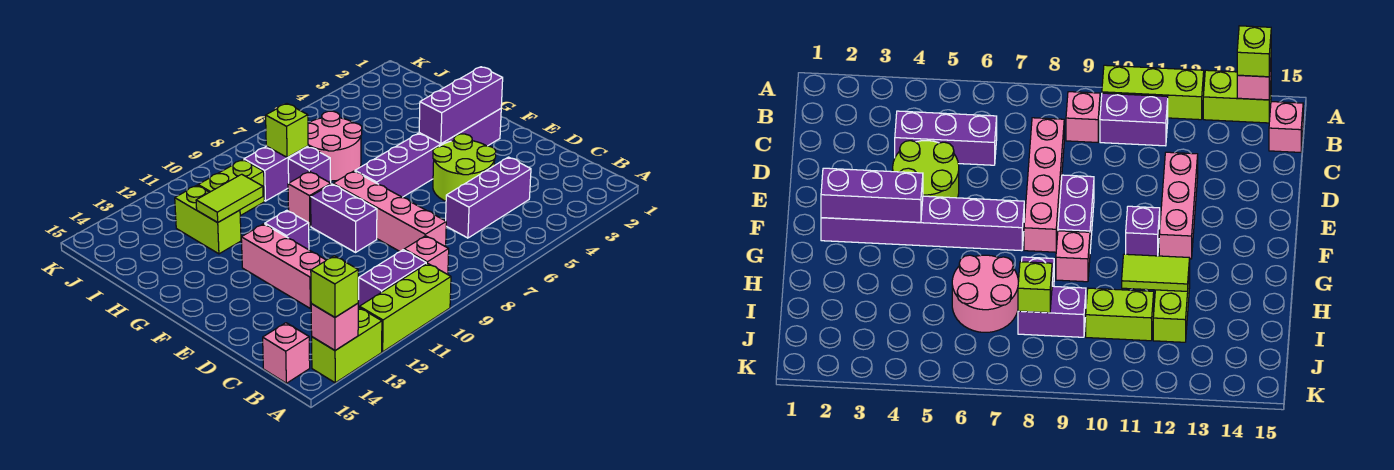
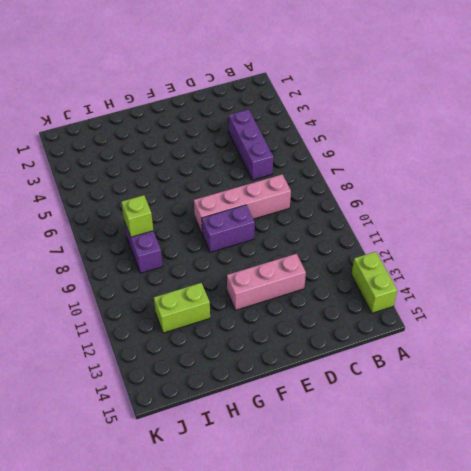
none -> lime 1x3 brick [360,263,451,352]
none -> pink 1x1 brick [404,236,449,274]
none -> purple 1x2 brick [358,250,426,308]

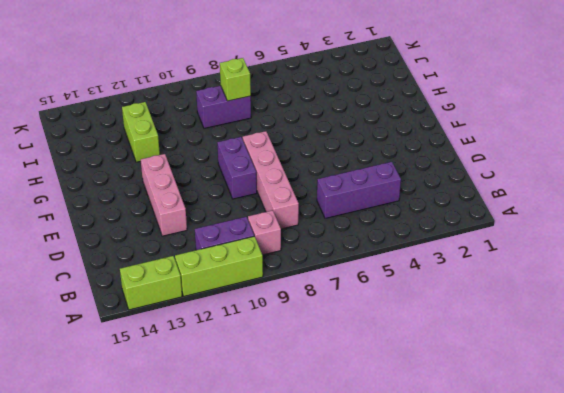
none -> pink 1x1 brick [263,323,310,383]
none -> lime 2x2 round brick [433,134,496,201]
none -> purple 1x6 brick [355,109,501,197]

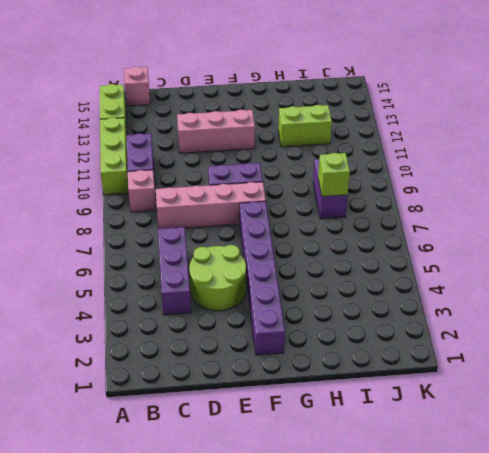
none -> purple 1x1 brick [265,210,309,250]
none -> pink 1x1 brick [288,171,331,226]
none -> pink 2x2 round brick [308,111,362,181]

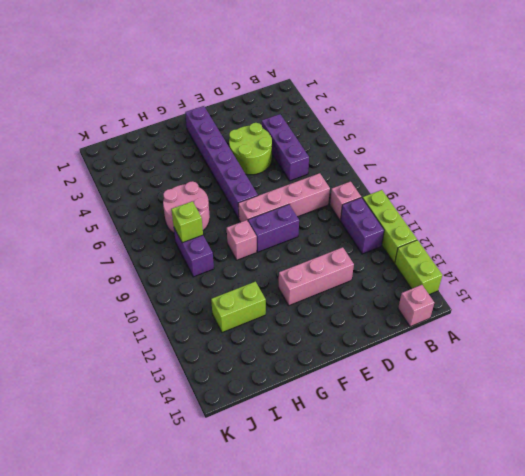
none -> purple 1x1 brick [265,210,309,250]
none -> purple 1x1 brick [288,147,331,183]
none -> lime 1x2 brick [198,160,264,216]

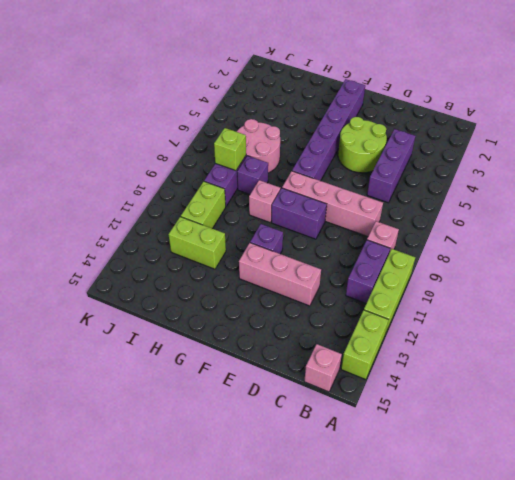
none -> pink 1x1 brick [311,303,358,350]
none -> purple 1x3 brick [419,67,503,144]
none -> lime 1x2 tile [196,174,263,222]

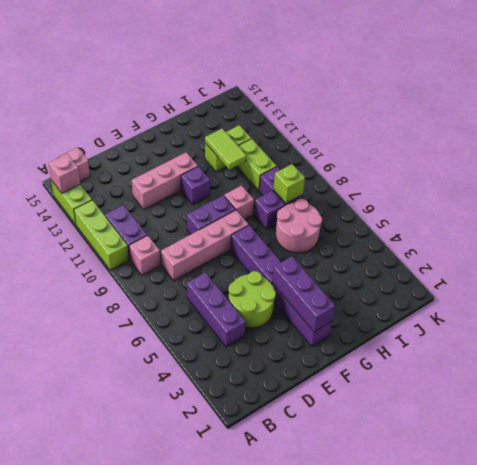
none -> lime 1x1 brick [311,256,358,317]

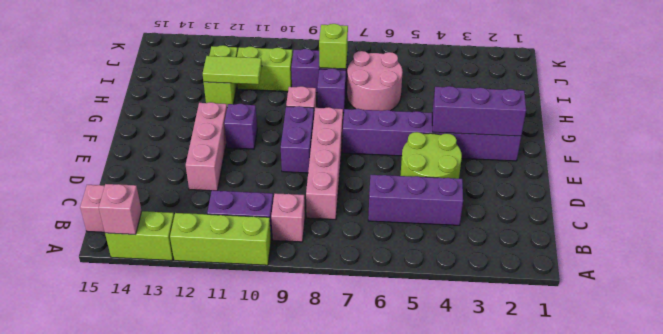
none -> lime 1x1 brick [311,256,358,317]

